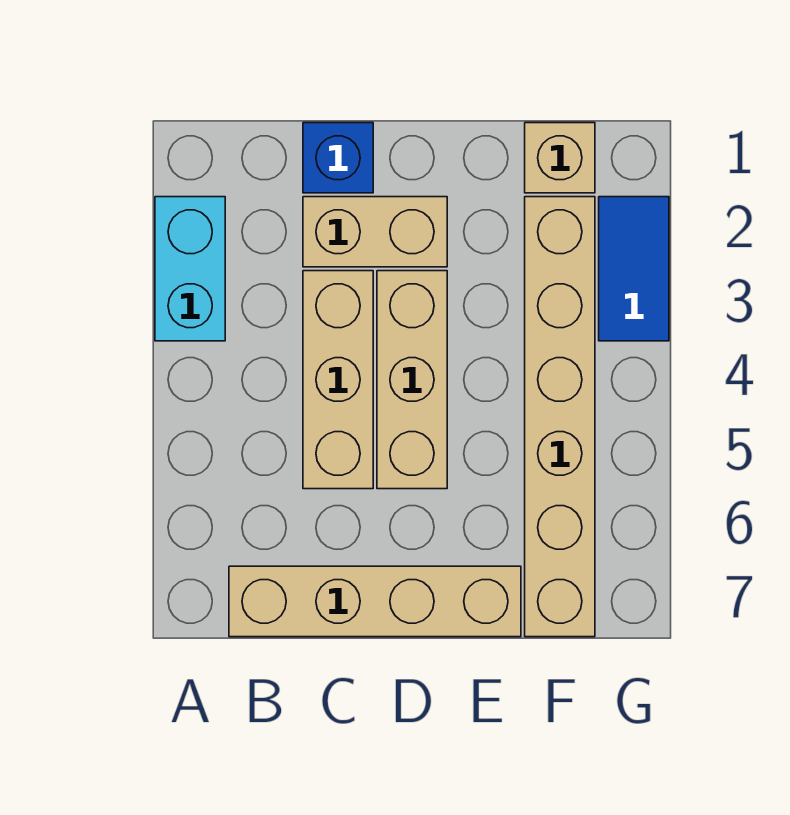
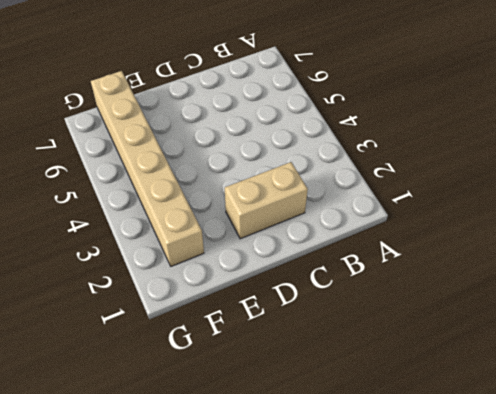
none -> cyan 1x2 brick [155,197,225,341]
none -> tan 1x4 brick [229,566,521,637]

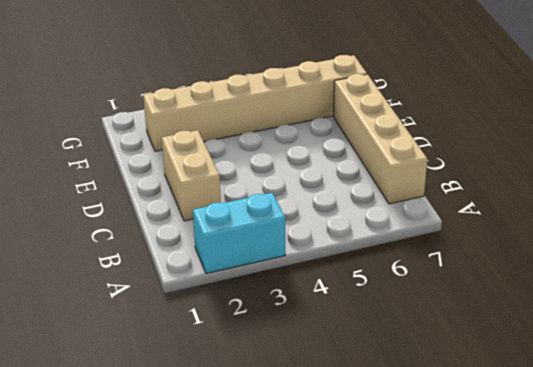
none -> blue 1x1 brick [303,123,373,193]
none -> tan 1x3 brick [303,271,373,489]

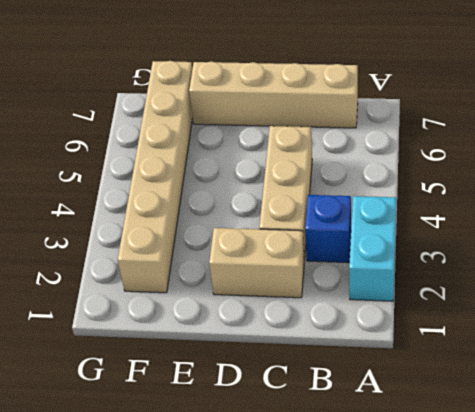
blue 1x1 brick [305,195,351,263] -> blue 1x1 brick moved to [303,123,373,193]
none -> tan 1x3 brick [377,271,447,489]
none -> tan 1x1 brick [525,123,595,193]

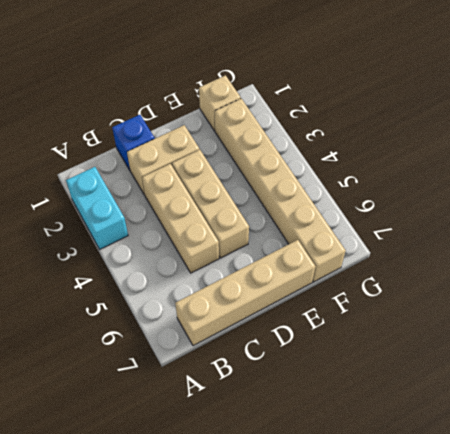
none -> blue 1x2 tile [599,197,669,341]

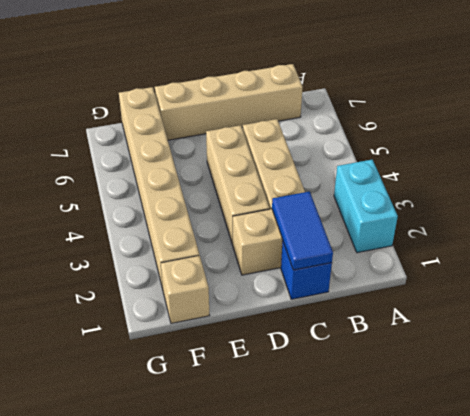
blue 1x2 tile [272,192,333,270] -> blue 1x2 tile moved to [599,197,669,341]

